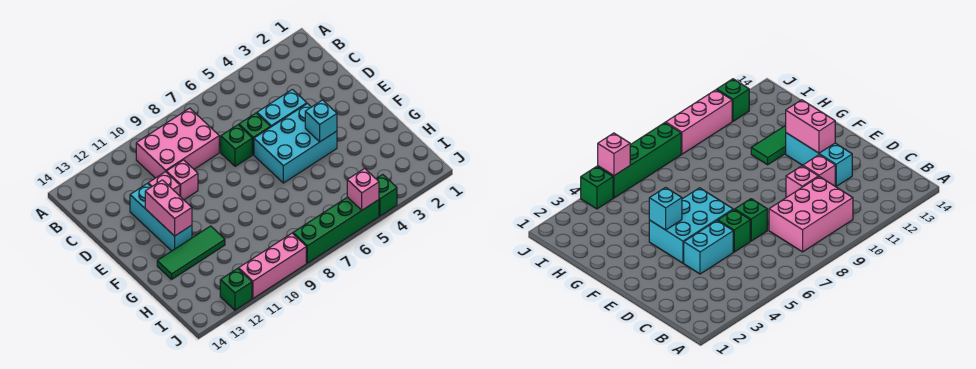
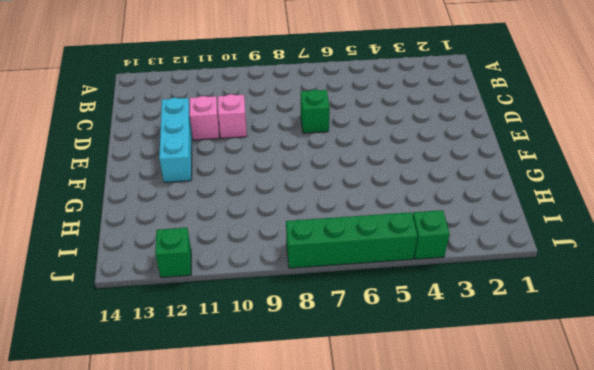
none -> pink 2x3 brick [136,108,219,178]
none -> cyan 1x2 brick [257,89,307,127]
none -> green 1x1 brick [239,113,271,155]

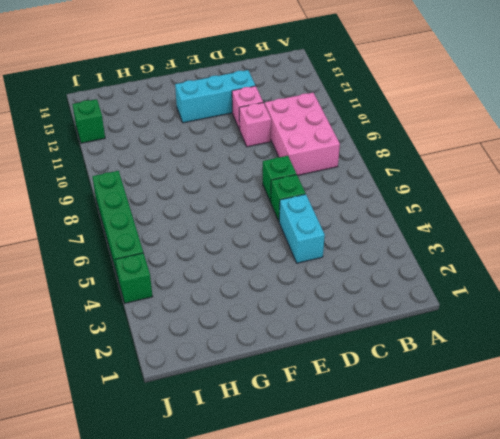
none -> cyan 2x3 brick [254,104,337,183]
none -> green 1x3 tile [157,226,225,279]
none -> pink 1x3 brick [239,233,306,298]

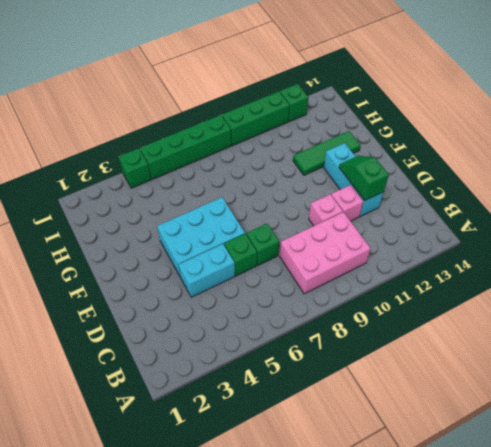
green 1x2 slope [339,156,389,201] -> pink 1x2 brick [145,180,192,236]
green 1x3 brick [222,91,289,146] -> pink 1x3 brick [239,233,306,298]
none -> cyan 1x1 brick [305,100,337,142]
none -> pink 1x1 brick [347,168,379,210]

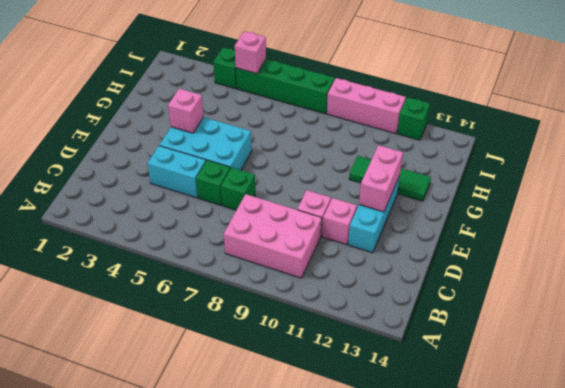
pink 1x1 brick [168,89,204,133] -> cyan 1x1 brick [305,100,337,142]

